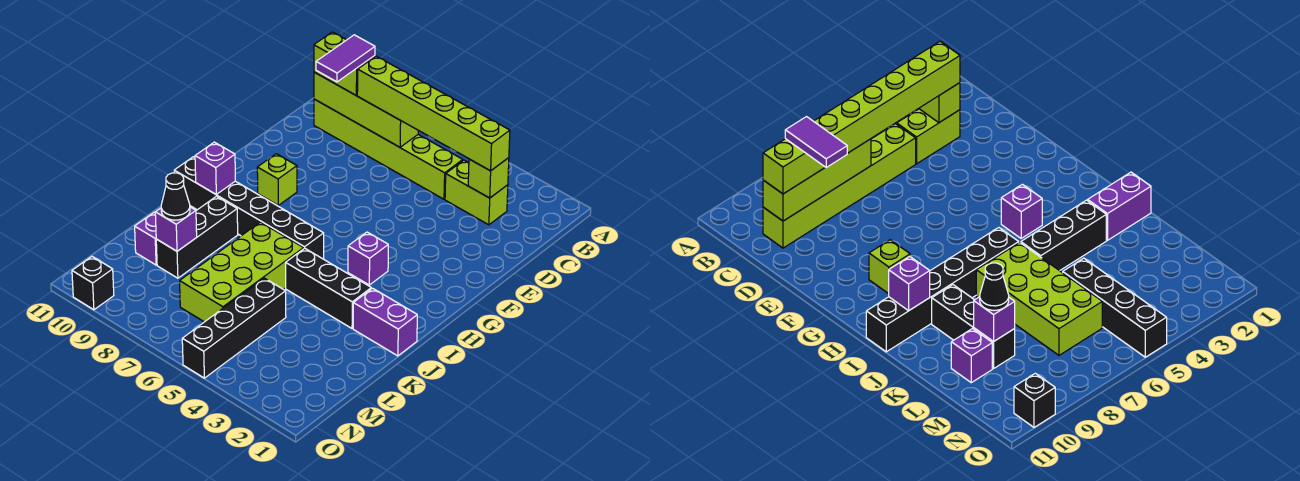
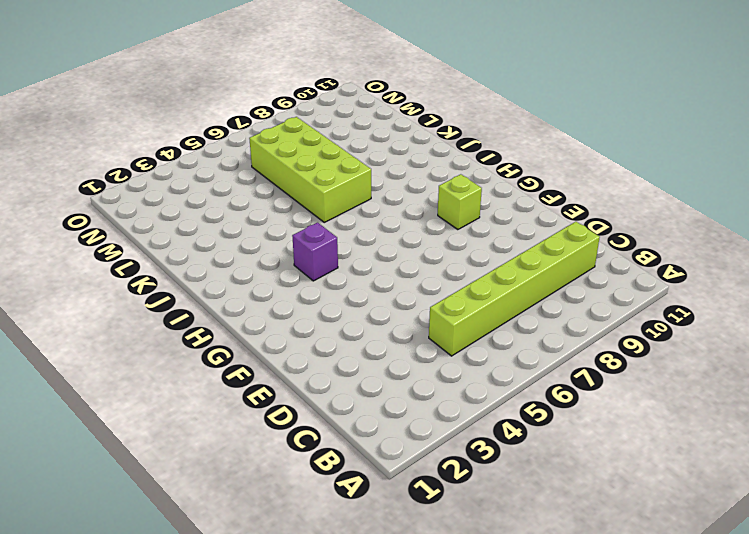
none -> lime 1x2 brick [445,160,508,225]
none -> black 1x6 brick [174,157,324,259]
none -> purple 1x2 brick [353,288,417,356]

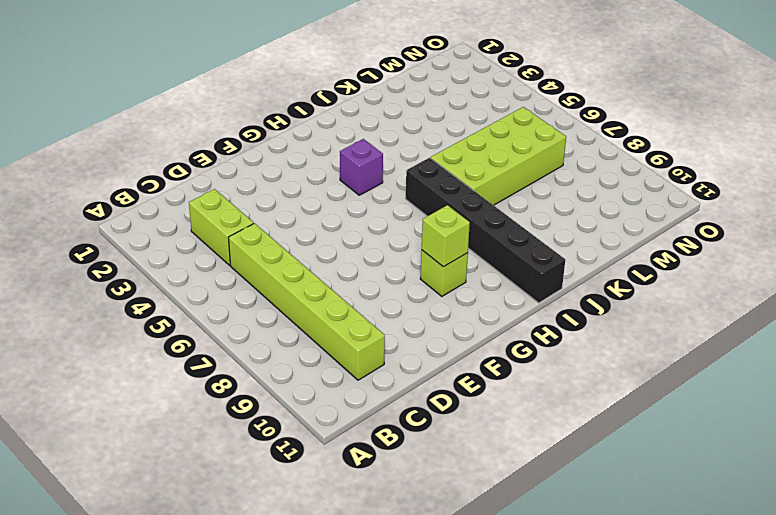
lime 1x1 brick [422,205,470,267] -> lime 1x1 brick moved to [468,158,509,198]
none -> purple 1x2 brick [353,288,417,356]
none -> black 1x3 brick [286,248,371,328]
none -> black 1x3 brick [156,196,238,278]

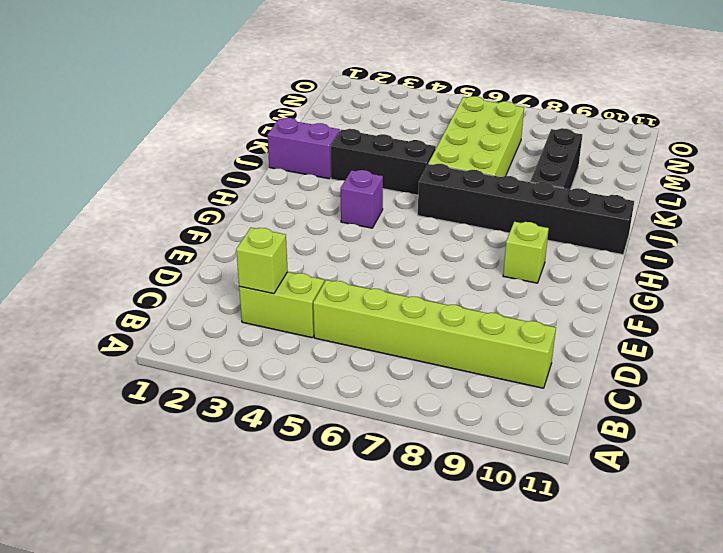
none -> black 1x4 brick [182,278,286,378]
none -> purple 1x1 brick [135,212,157,265]
none -> black 1x1 brick [72,257,114,310]

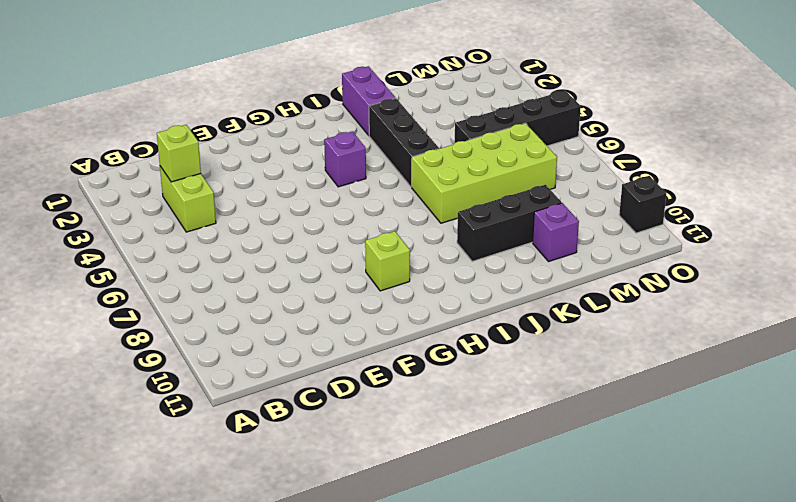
none -> lime 1x6 brick [314,99,463,199]
none -> black 1x6 brick [174,157,324,259]
none -> lime 1x4 brick [314,72,418,147]

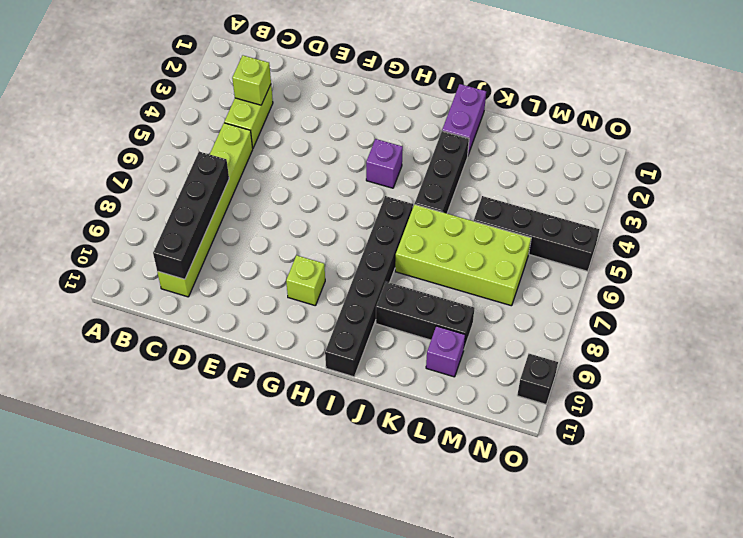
black 1x4 brick [153,152,229,279] -> lime 1x4 brick [314,72,418,147]
none -> purple 1x1 brick [195,142,235,195]
none -> purple 1x1 brick [155,207,197,251]
none -> lime 1x6 brick [357,56,510,171]

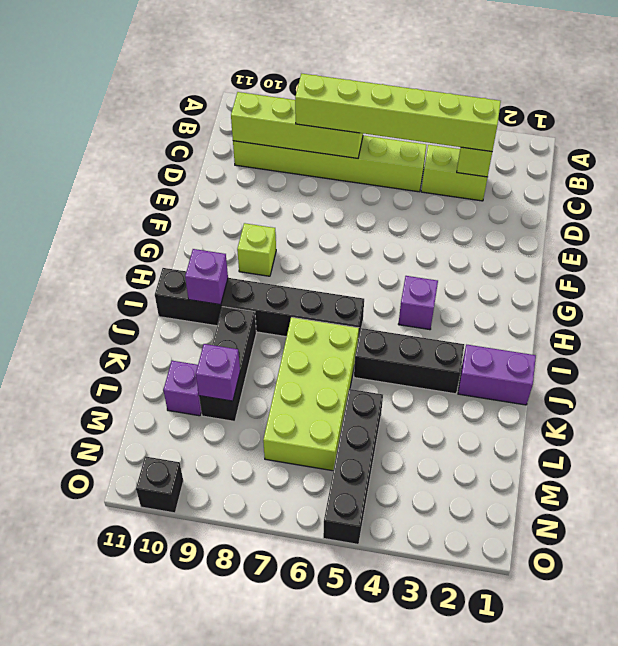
none -> lime 1x2 brick [314,32,375,95]
none -> black 1x1 cone [161,173,190,220]
none -> purple 1x2 tile [316,35,375,82]

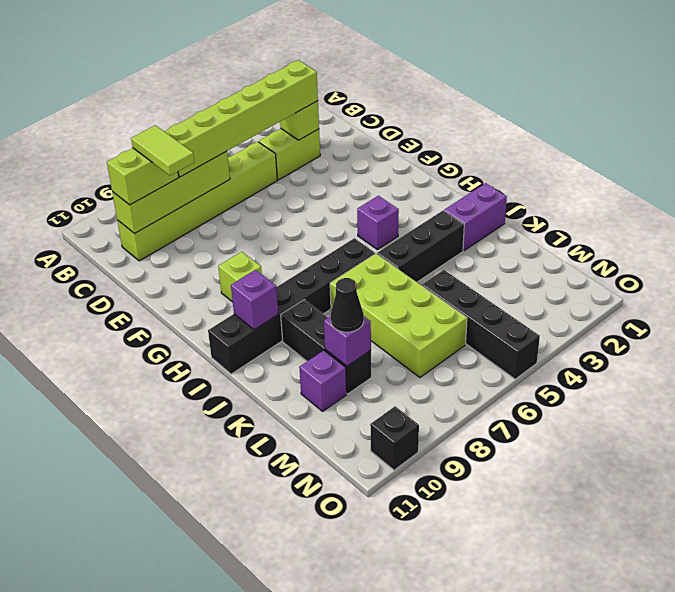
lime 1x2 tile [131,125,194,176] -> purple 1x2 tile [316,35,375,82]

